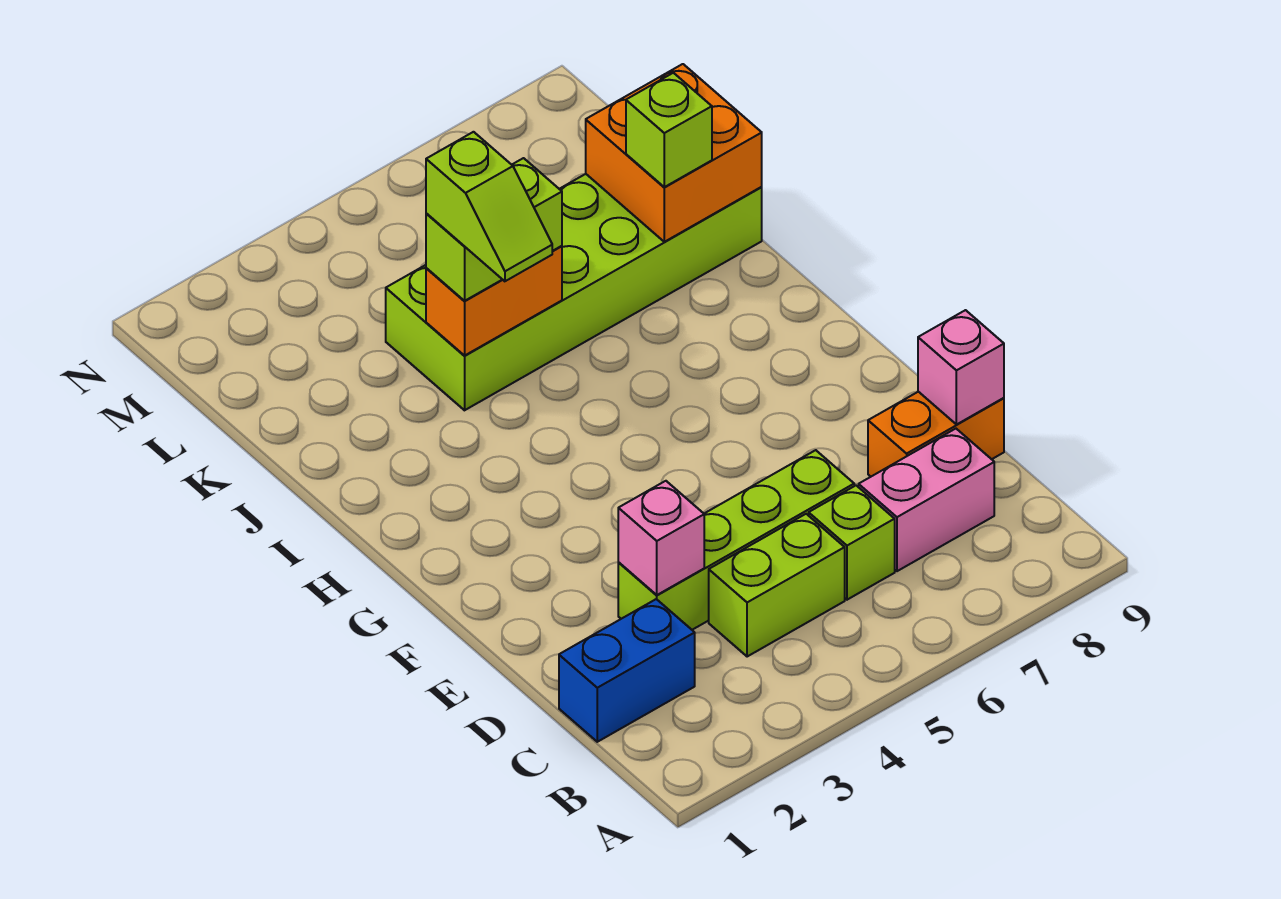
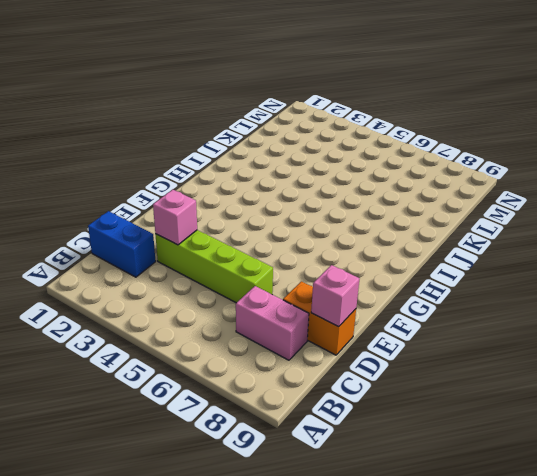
none -> lime 1x2 brick [709,514,845,657]
none -> lime 1x1 brick [809,486,895,600]
none -> lime 2x6 brick [386,174,762,410]

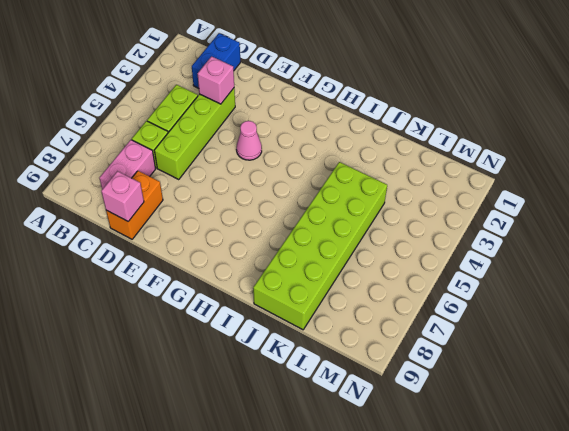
pink 1x1 cone [236,121,262,160] -> none
none -> orange 1x2 brick [426,246,562,356]
none -> orange 2x2 brick [586,64,762,242]
none -> lime 1x2 brick [426,158,562,301]

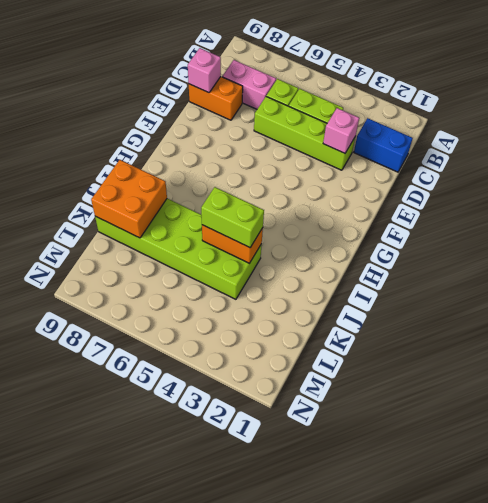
none -> lime 1x1 brick [626,73,712,187]
none -> lime 1x2 slope [426,132,552,281]

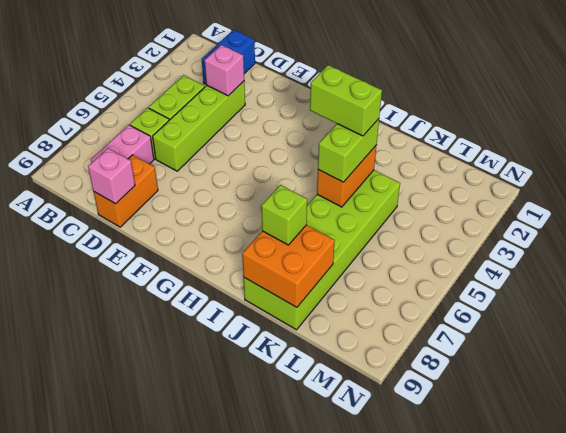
lime 1x2 brick [310,65,382,136] -> lime 1x2 slope [426,132,552,281]

